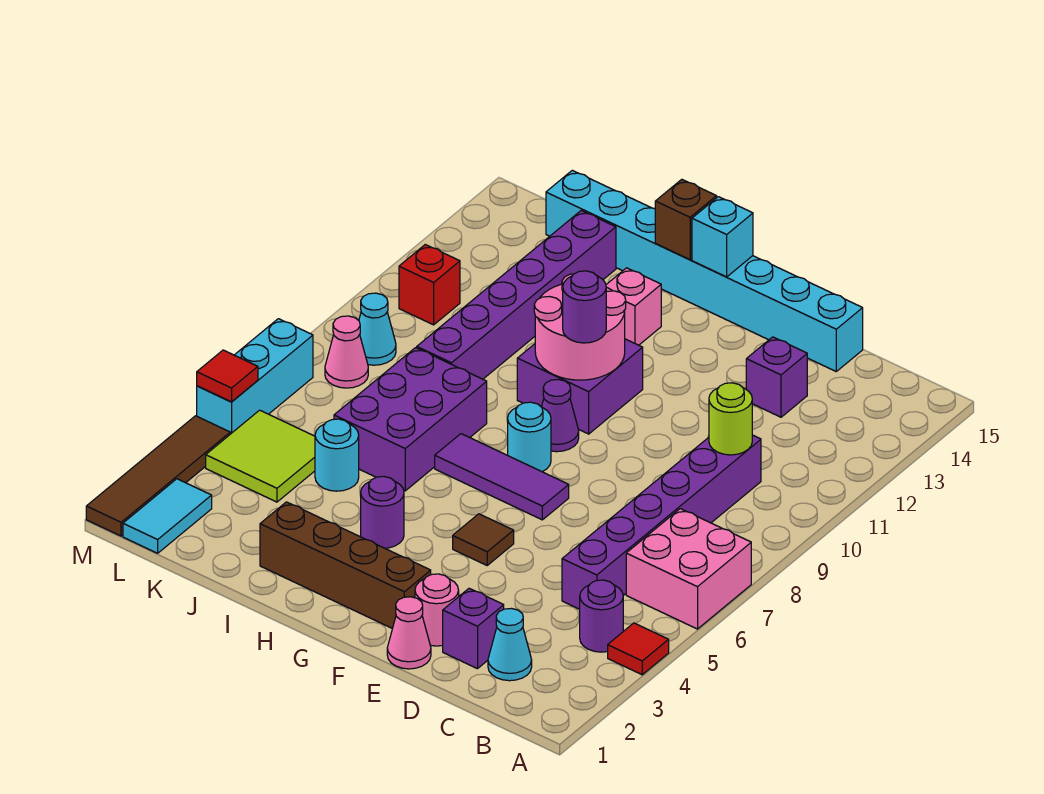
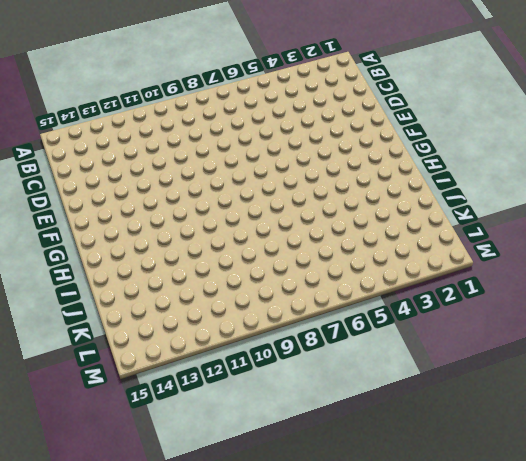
none -> red 1x1 tile [608,623,669,675]
none -> pink 2x2 brick [626,509,751,629]
none -> purple 1x1 round brick [580,580,623,652]
none -> cyan 1x1 cone [488,608,532,681]

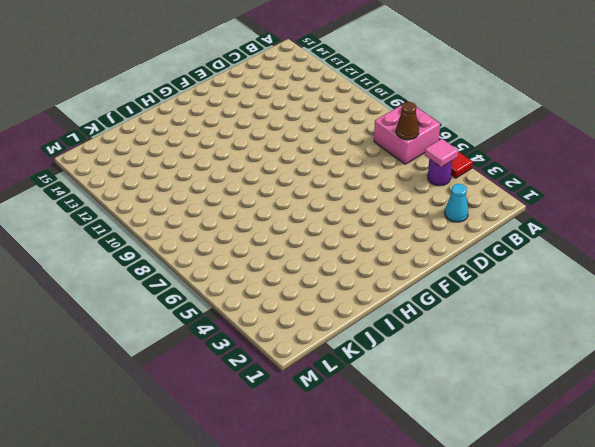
pink 1x1 tile [425,139,458,167] -> none
brown 1x1 cone [396,102,419,140] -> none
none -> purple 1x6 brick [562,435,761,609]
none -> purple 1x1 brick [443,588,504,669]
none -> purple 1x1 brick [746,337,807,417]
none -> cyan 1x8 brick [546,170,863,371]

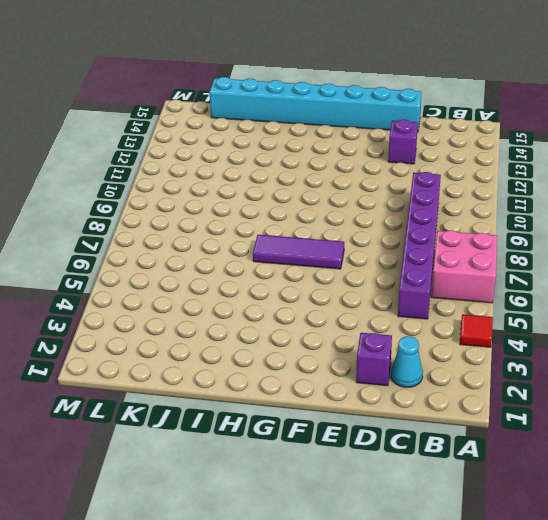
none -> purple 1x1 round brick [580,580,623,652]
none -> pink 1x1 cone [387,597,431,669]
none -> pink 1x1 round brick [415,574,459,646]
none -> brown 1x4 brick [260,502,431,628]

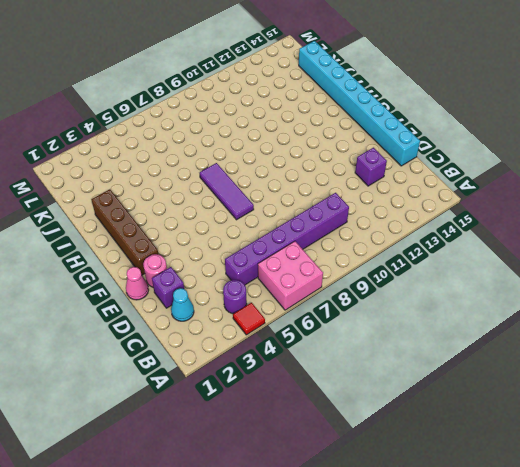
none -> brown 1x1 tile [453,514,514,565]
none -> cyan 1x1 round brick [508,402,551,472]
none -> purple 1x1 cone [542,379,579,452]
none -> purple 2x2 brick [517,339,643,434]

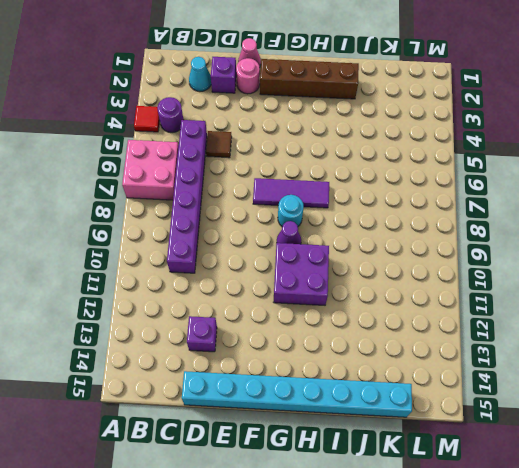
brown 1x1 tile [206,131,232,158] -> brown 1x1 tile moved to [453,514,514,565]
none -> purple 1x1 round brick [361,476,404,548]
none -> pink 1x1 brick [606,268,661,345]
none -> purple 2x3 brick [334,348,487,491]
none -> cyan 1x1 round brick [315,419,359,491]

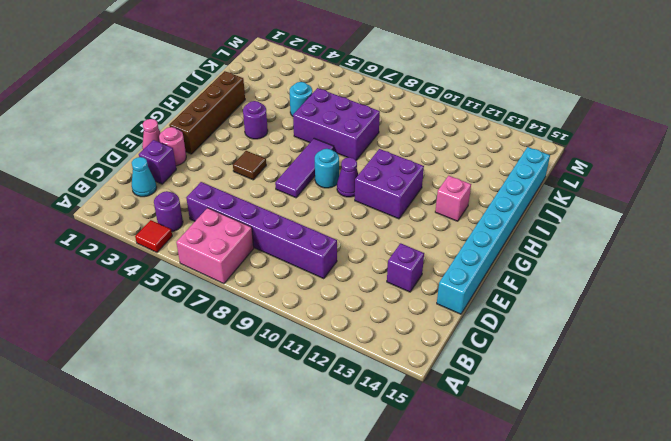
none -> purple 1x6 brick [417,211,616,379]
none -> lime 2x2 tile [206,410,315,502]
none -> cyan 1x2 tile [123,479,212,553]
none -> pink 1x1 cone [325,316,368,388]

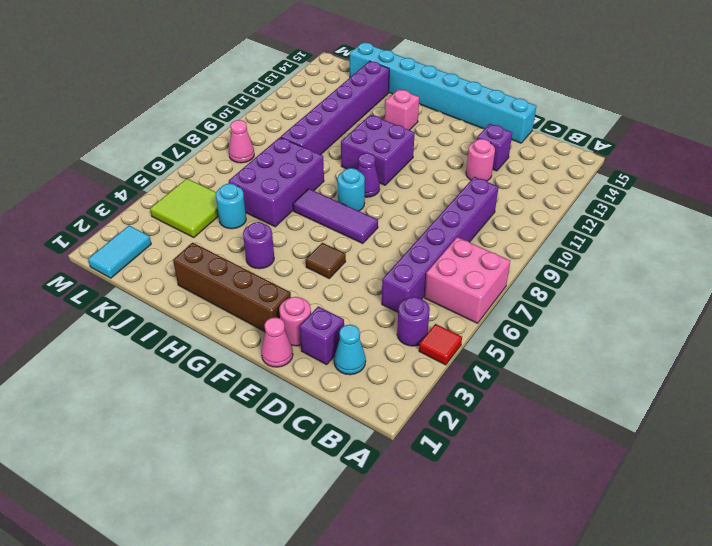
pink 1x1 round brick [466,139,495,181] -> none
none -> cyan 1x1 cone [359,293,396,365]
none -> red 1x1 brick [399,245,460,325]
none -> brown 1x4 tile [86,416,230,536]
none -> cyan 1x3 brick [197,319,313,434]

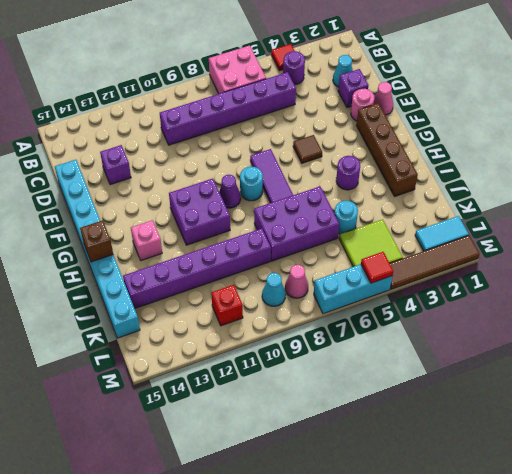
none -> lime 1x1 round brick [709,383,752,455]
none -> pink 2x2 round brick [534,274,626,380]
none -> cyan 1x1 brick [692,197,753,277]
none -> purple 1x1 round brick [563,271,606,343]

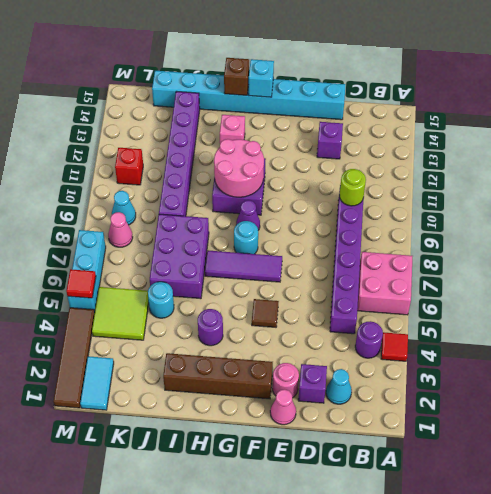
none -> purple 1x1 round brick [563,271,606,343]

